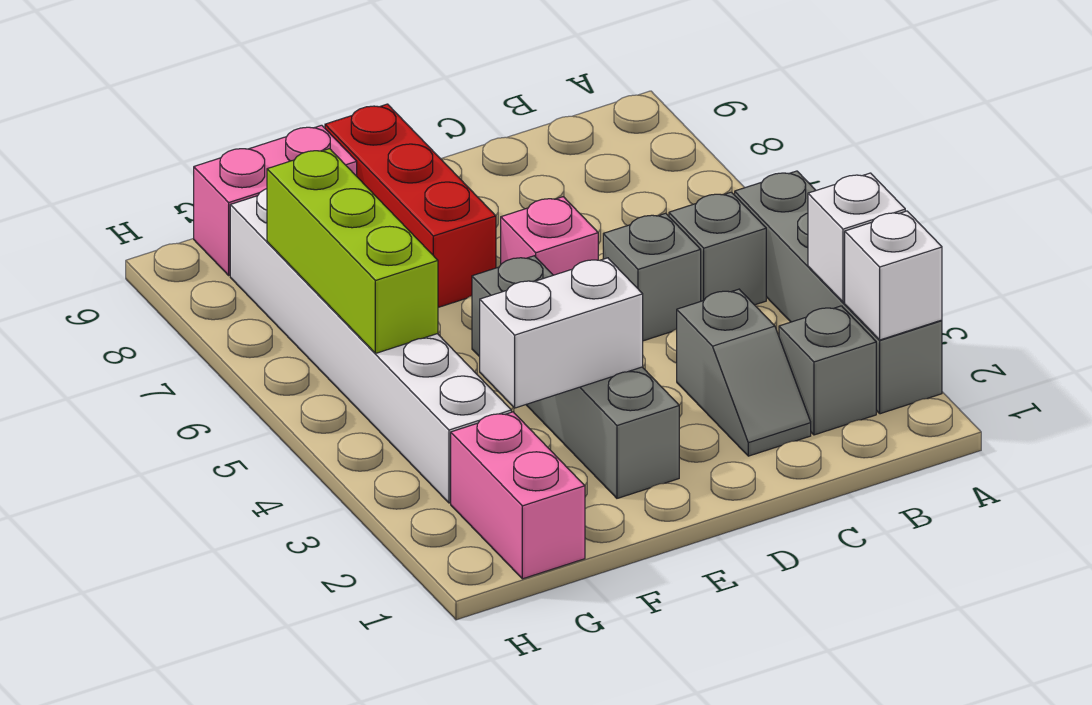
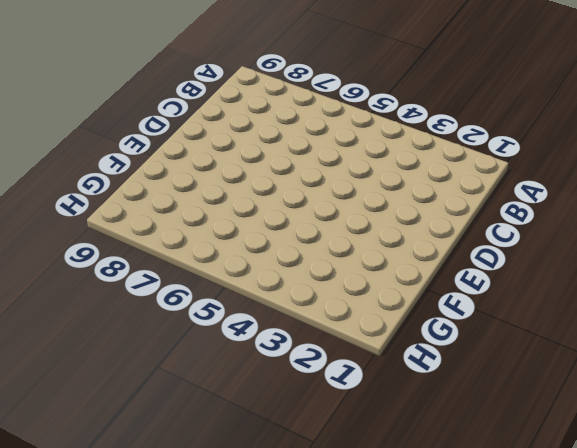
none -> grey 1x4 brick [735,171,942,414]
none -> grey 1x1 brick [779,306,876,435]
none -> grey 1x1 brick [669,192,766,305]

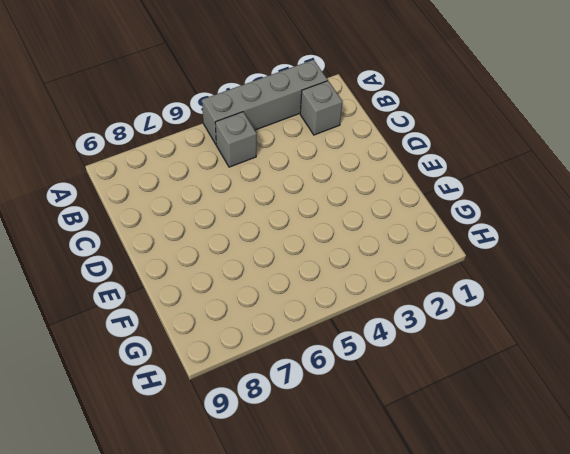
none -> grey 1x2 slope [677,289,811,456]
none -> grey 1x1 brick [603,213,701,341]
none -> pink 1x1 brick [501,197,598,275]

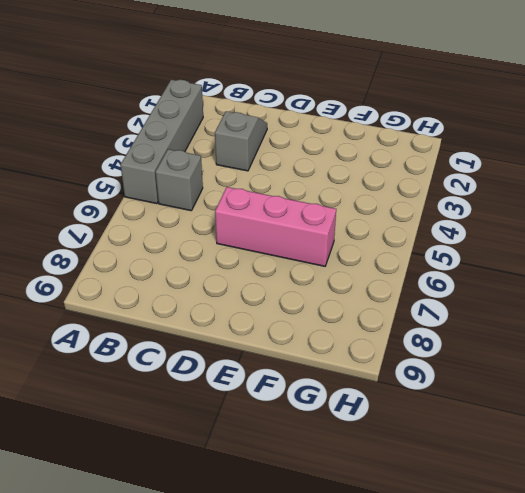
pink 1x3 brick [215,187,336,266] -> pink 1x1 brick [501,197,598,275]
none -> grey 1x1 brick [779,306,876,435]
none -> grey 1x1 brick [603,213,701,341]
none -> grey 1x4 brick [472,256,679,498]

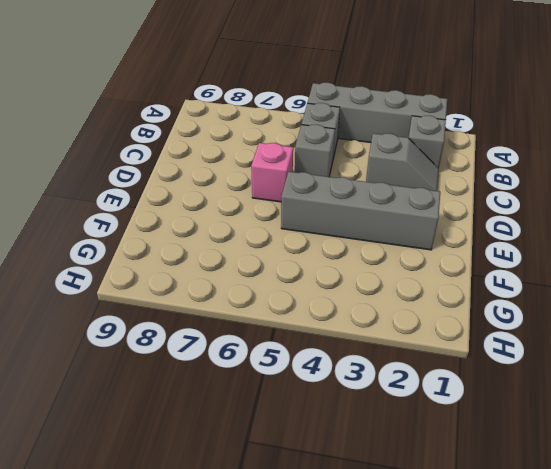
none -> red 1x3 brick [325,104,496,307]
none -> pink 1x2 brick [194,125,357,275]
none -> pink 1x2 brick [451,412,585,579]

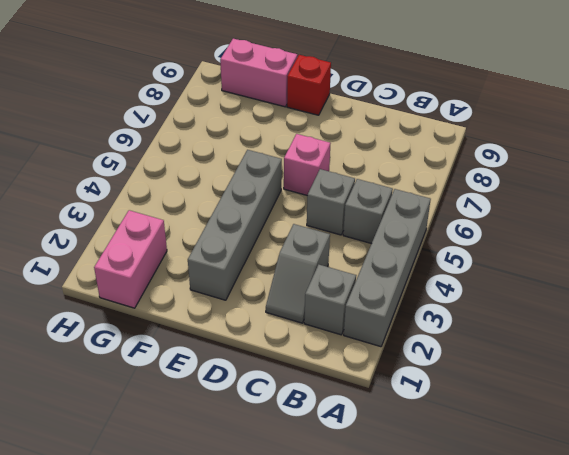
red 1x1 brick [287,55,331,115] -> red 1x3 brick [325,104,496,307]
none -> white 1x6 brick [230,189,511,503]
none -> white 1x1 brick [845,211,942,340]
none -> white 1x1 brick [808,173,905,302]

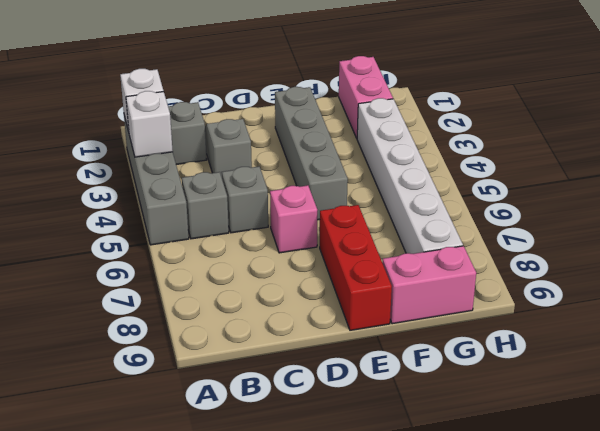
none -> white 1x2 brick [480,258,643,408]
none -> lime 1x3 brick [267,149,438,353]

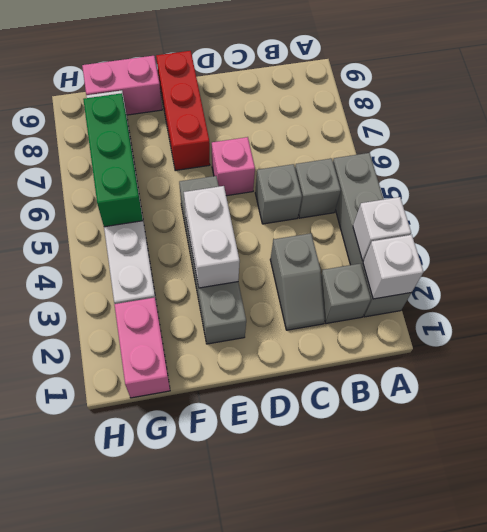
white 1x2 brick [184,186,240,288] -> white 1x2 brick turned to [480,258,643,408]
green 1x3 brick [83,93,143,227] -> lime 1x3 brick [267,149,438,353]

